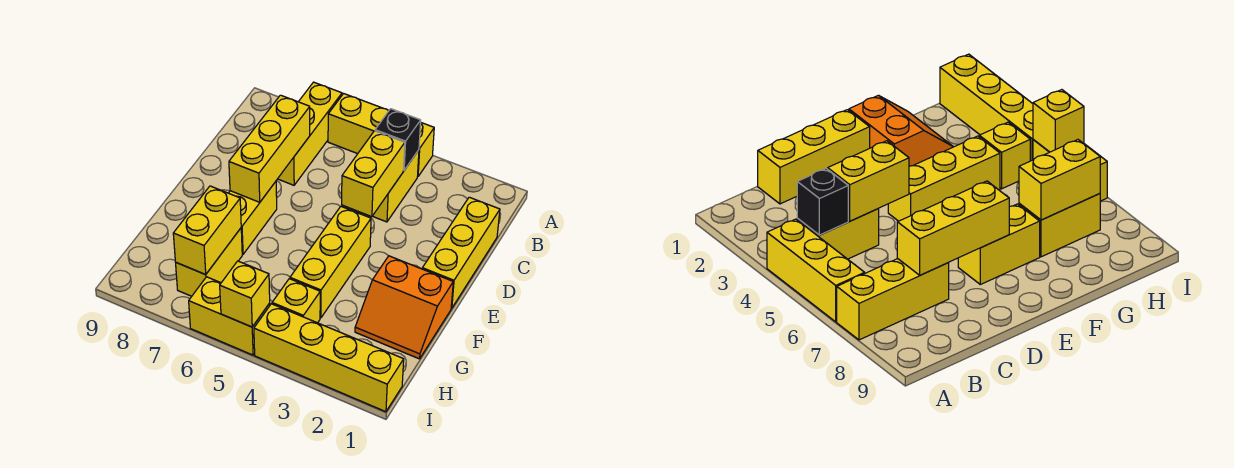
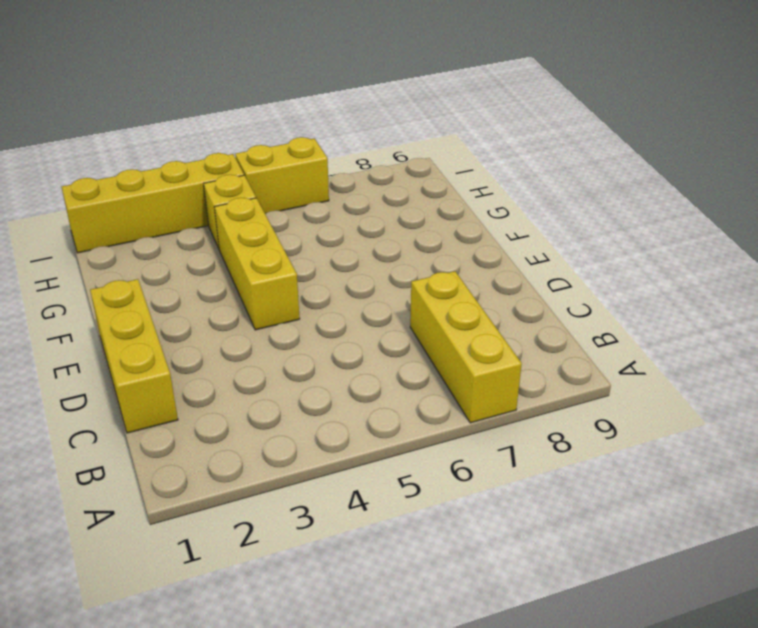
none -> yellow 1x3 brick [328,94,434,177]
none -> yellow 1x2 brick [373,150,419,222]
none -> yellow 1x2 brick [229,182,277,254]

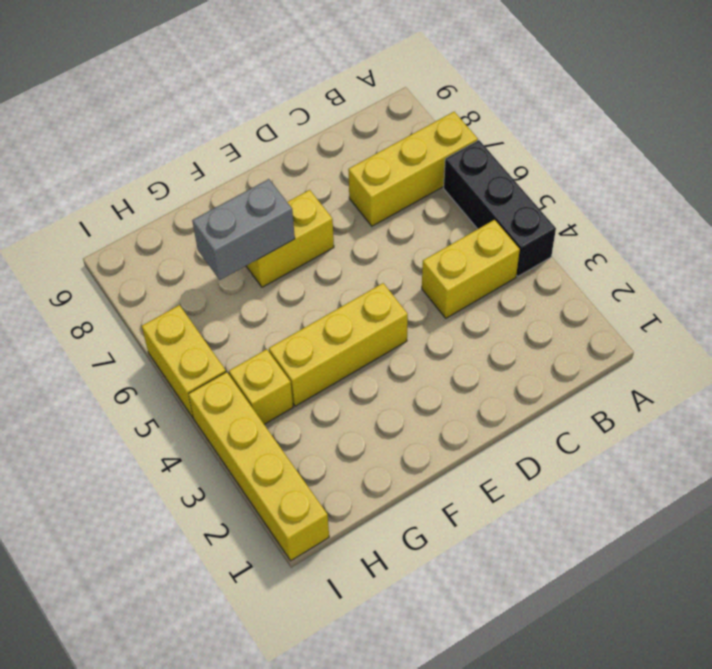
black 1x3 brick [444,140,556,276] -> yellow 1x3 brick [328,94,434,177]
grey 1x2 brick [192,179,295,280] -> yellow 1x2 brick [173,186,241,275]
none -> yellow 1x3 brick [422,197,500,308]
none -> orange 2x2 slope [355,256,453,359]
none -> yellow 1x2 brick [176,228,242,296]

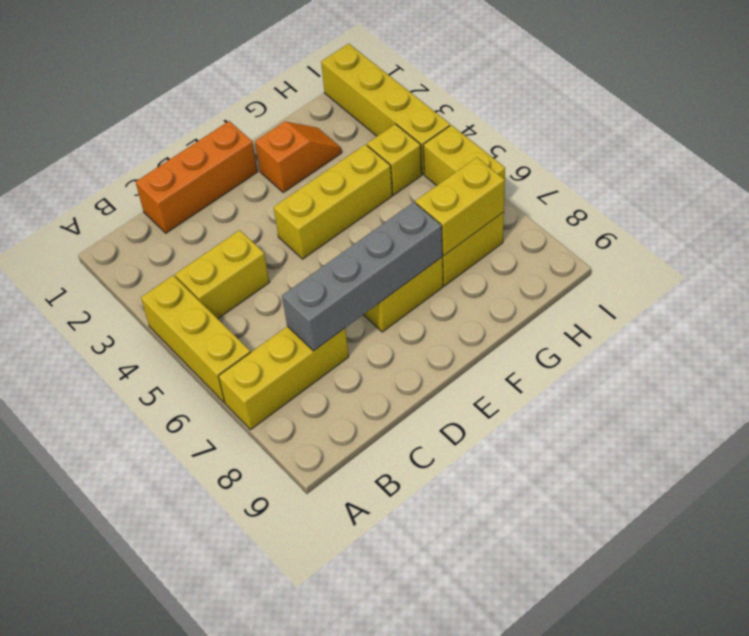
orange 1x3 brick [136,121,257,233] -> yellow 1x3 brick [422,197,500,308]
grey 1x4 brick [282,202,442,351] -> yellow 1x3 brick [229,95,310,202]
orange 1x2 slope [255,122,342,192] -> orange 2x2 slope [355,256,453,359]
none -> black 1x1 brick [375,109,421,170]
none -> yellow 1x2 brick [342,131,405,217]
none -> yellow 1x1 brick [220,261,270,327]

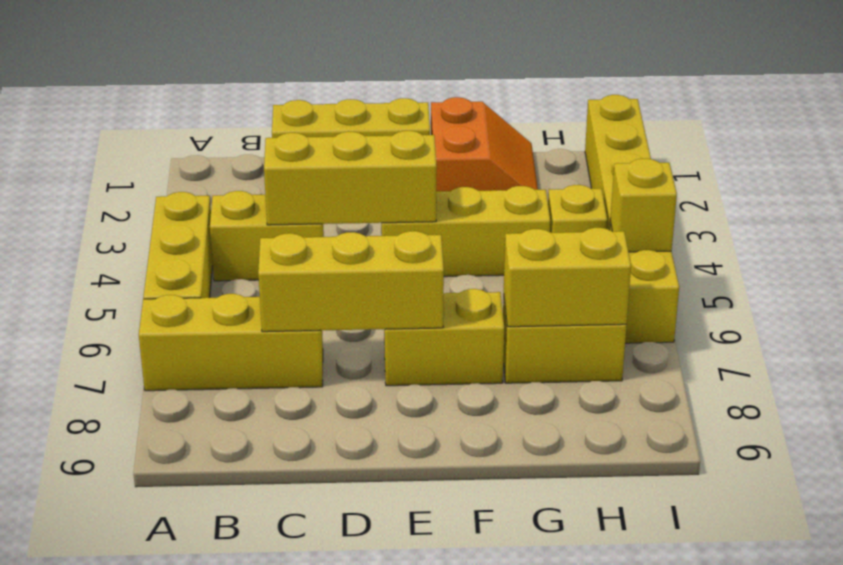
yellow 1x3 brick [264,131,437,225] -> yellow 1x2 brick [342,131,405,217]
none -> black 1x1 brick [375,109,421,170]

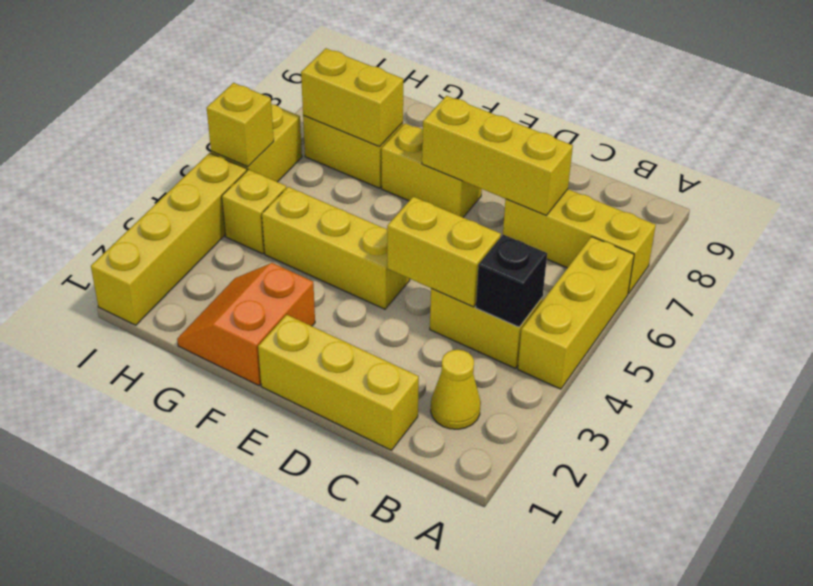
yellow 1x1 cone [431,350,481,429] -> none

